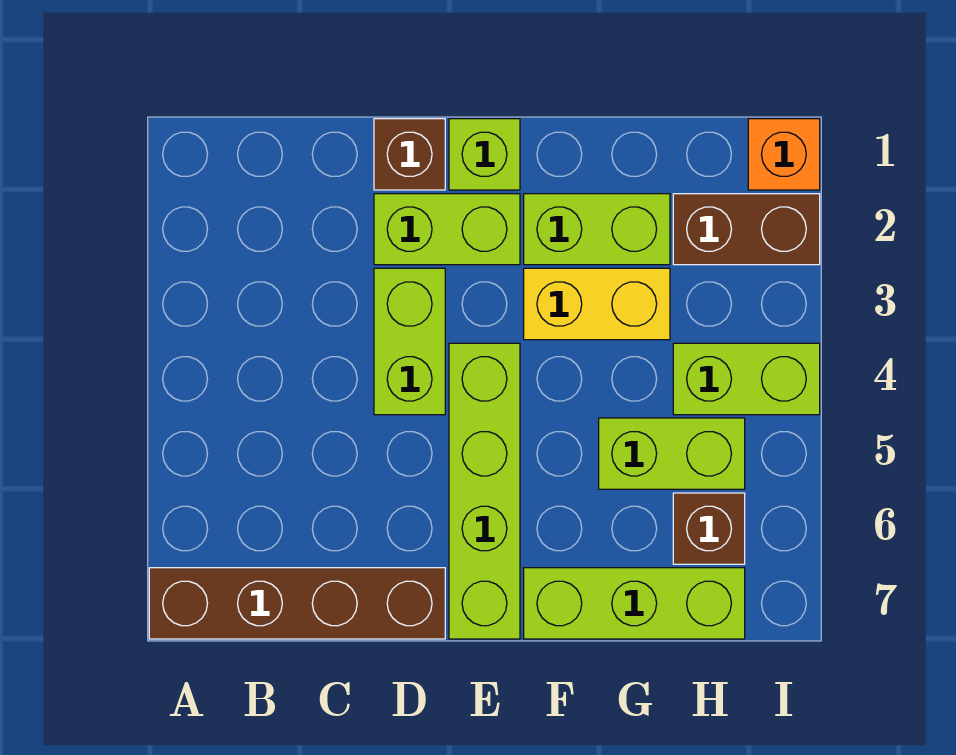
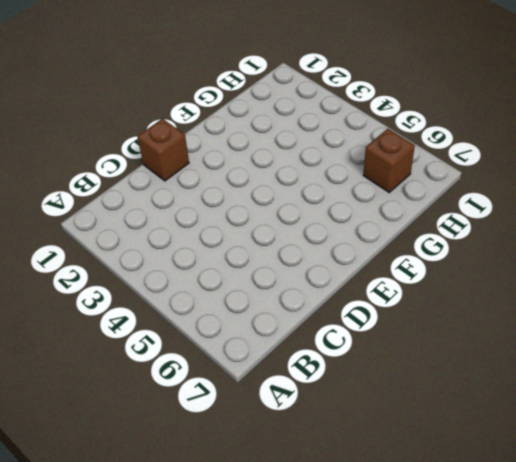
none -> brown 1x4 brick [149,568,445,639]
none -> lime 1x2 brick [374,194,520,265]
none -> lime 1x2 brick [374,268,445,415]

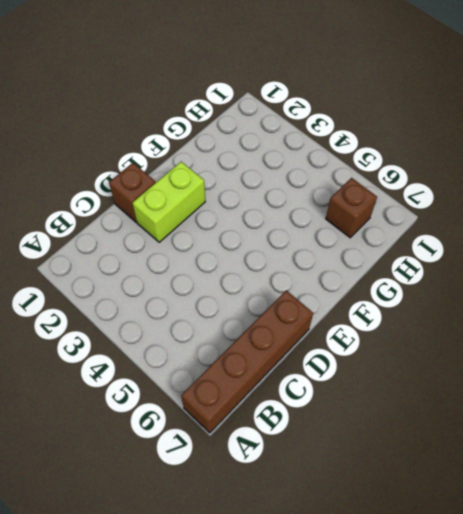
none -> lime 1x2 brick [374,268,445,415]
none -> lime 1x1 brick [449,119,520,190]
none -> lime 1x4 brick [449,343,520,639]

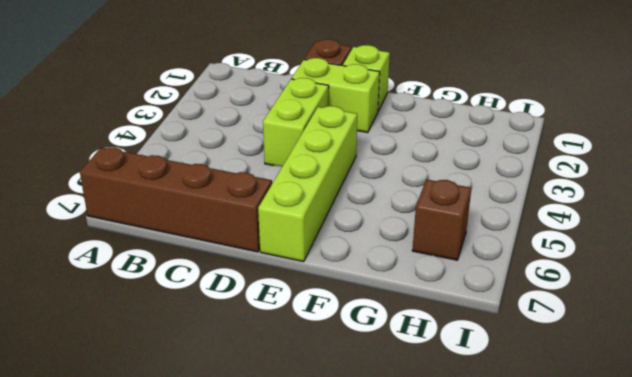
none -> lime 1x2 brick [524,194,670,265]
none -> yellow 1x2 brick [524,268,670,340]
none -> lime 1x3 brick [524,568,745,639]

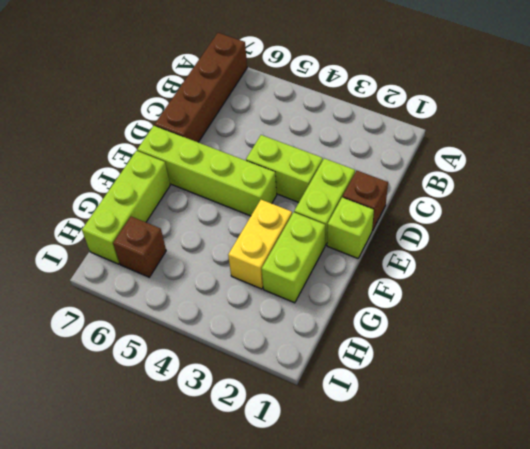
none -> lime 1x2 brick [599,418,745,489]
none -> brown 1x2 brick [673,194,820,265]
none -> lime 1x2 brick [673,343,820,415]

